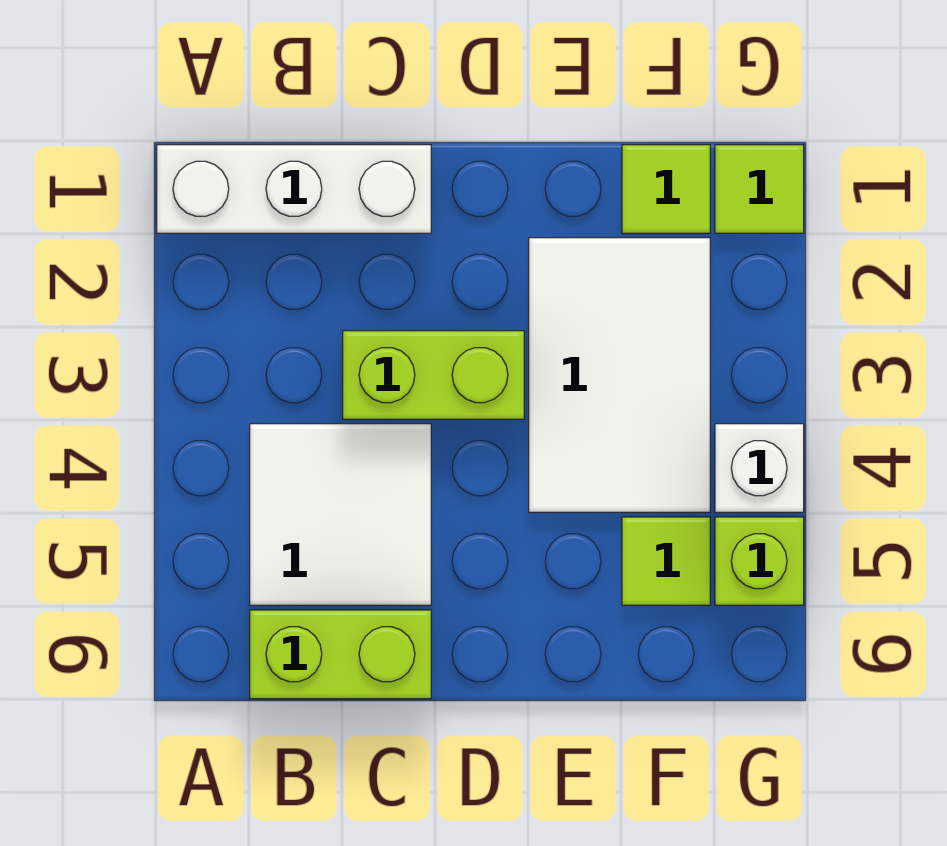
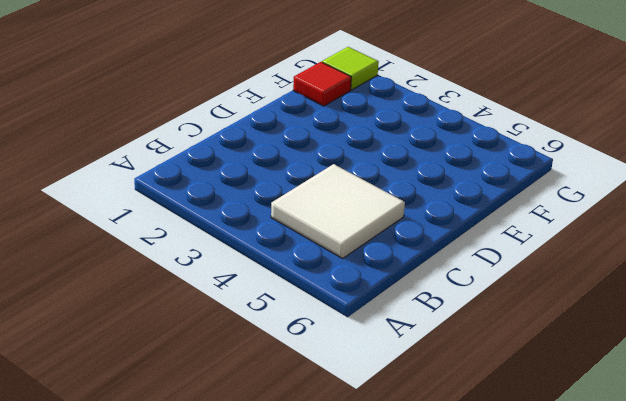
red 1x1 tile [293,62,351,106] -> lime 1x1 tile [622,145,710,233]
none -> white 1x3 brick [157,145,431,233]
none -> lime 1x2 brick [250,610,431,699]

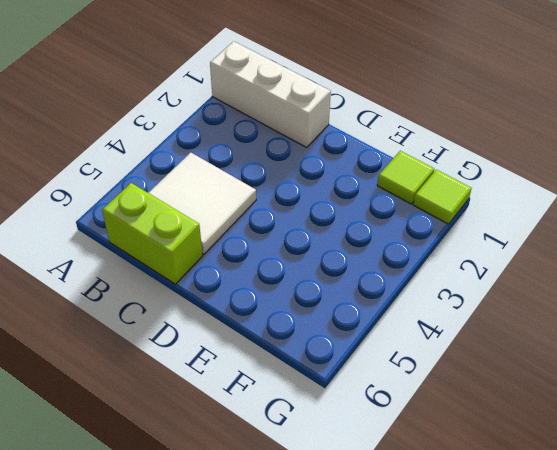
none -> lime 1x2 brick [343,331,524,419]
none -> white 2x3 tile [529,238,710,512]

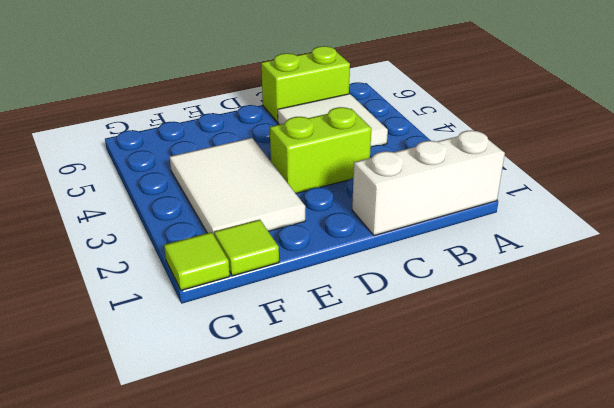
none -> lime 1x1 tile [622,517,710,605]
none -> white 1x1 brick [715,424,804,512]

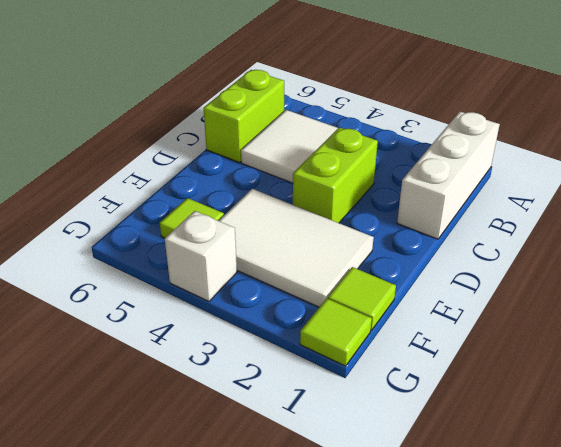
none -> lime 1x1 brick [715,517,804,605]

